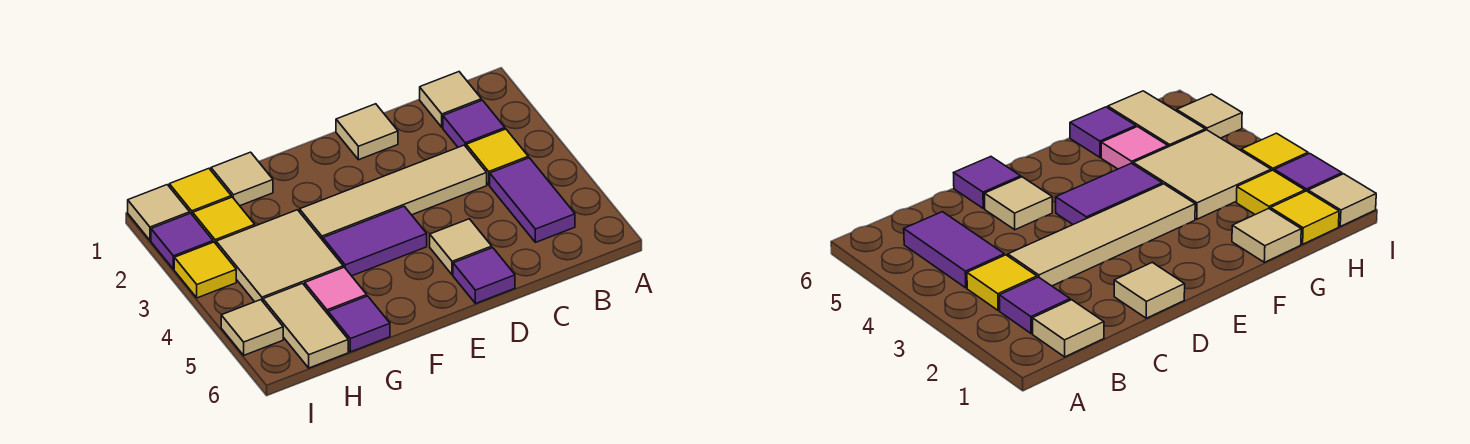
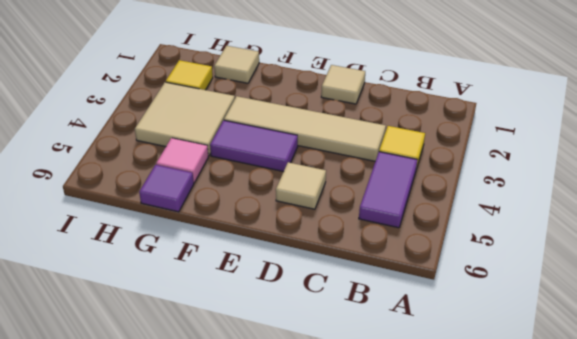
none -> tan 1x1 tile [420,72,481,127]
none -> purple 1x1 tile [443,100,505,147]
none -> purple 1x1 tile [453,248,515,304]

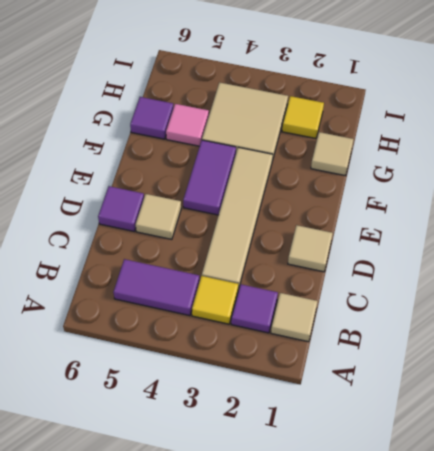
none -> yellow 1x1 tile [169,168,231,215]
none -> tan 1x2 tile [263,284,348,368]
none -> tan 1x1 tile [128,185,190,240]

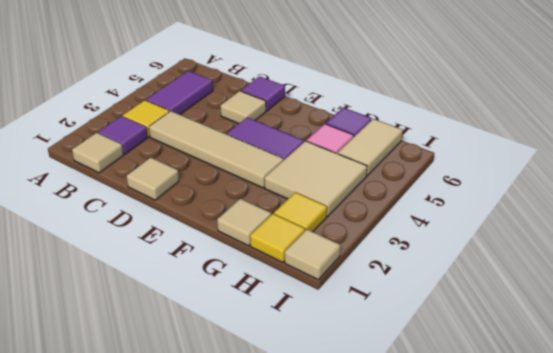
none -> purple 1x1 tile [151,213,213,269]
none -> yellow 1x1 tile [174,242,236,298]
none -> tan 1x1 tile [221,300,283,355]

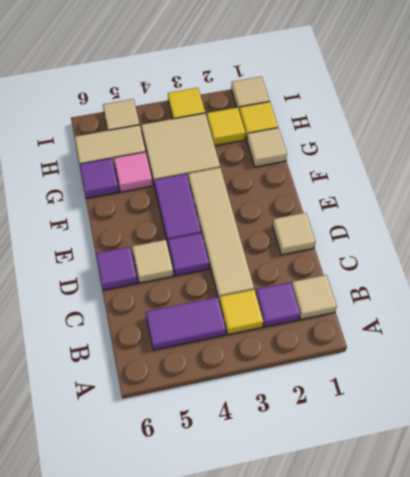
purple 1x1 tile [168,233,209,276] -> purple 1x1 tile moved to [151,213,213,269]

